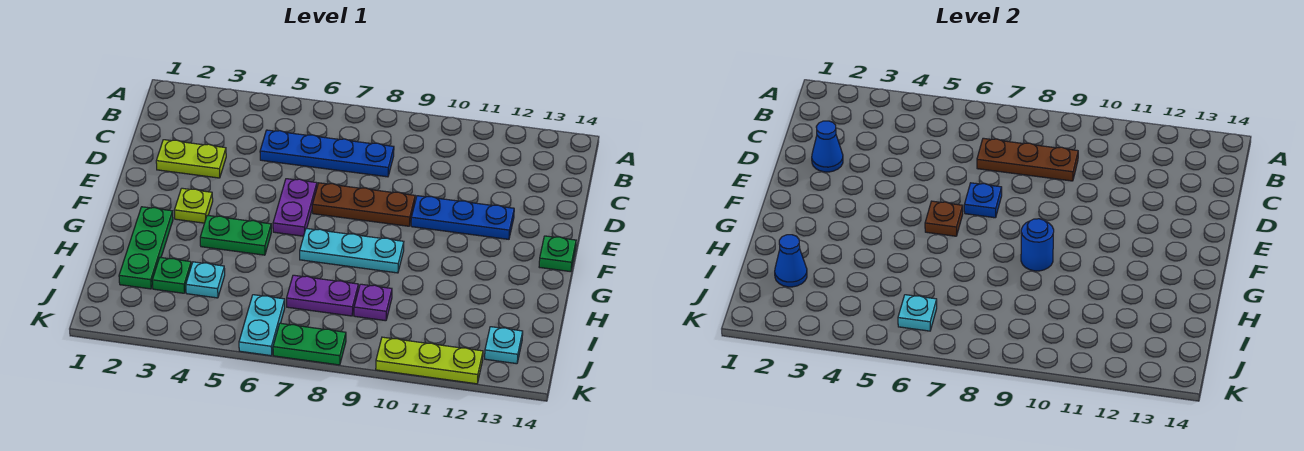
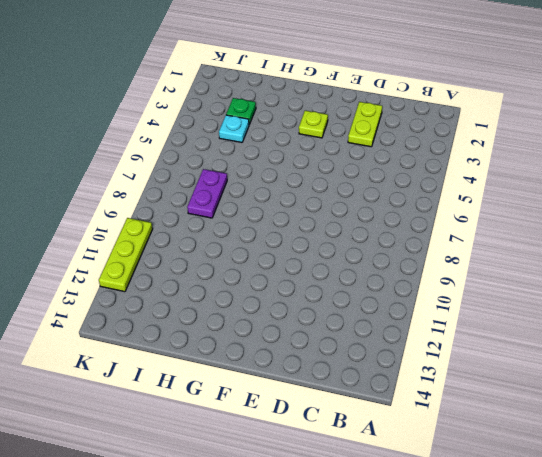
none -> blue 1x4 plate [260,130,394,177]
none -> purple 1x2 plate [273,179,317,236]
none -> brown 1x3 plate [312,183,415,226]

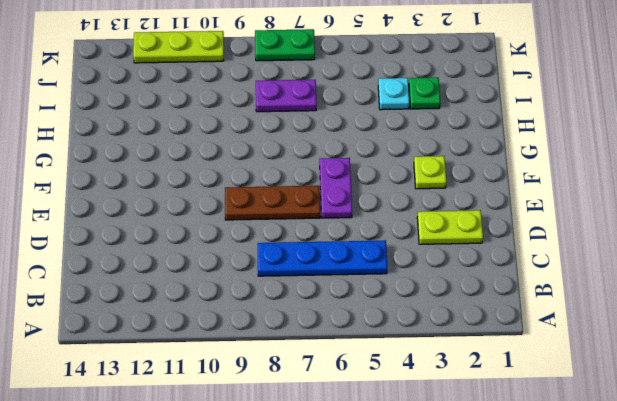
none -> blue 1x3 plate [411,196,514,239]
none -> green 1x1 plate [539,236,576,272]
none -> green 1x3 plate [119,207,173,289]

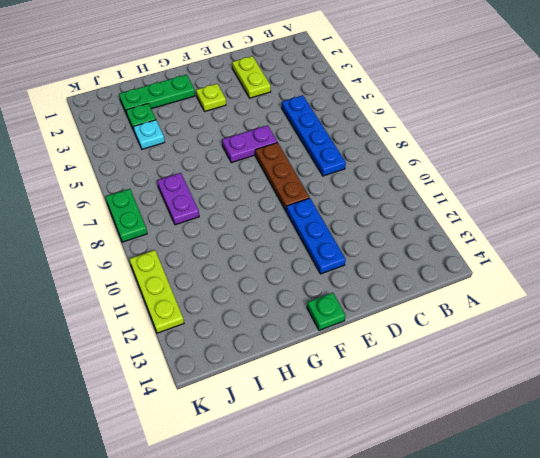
none -> green 1x2 plate [200,215,271,255]
none -> cyan 1x3 plate [300,228,404,273]
none -> purple 1x1 plate [354,284,392,321]

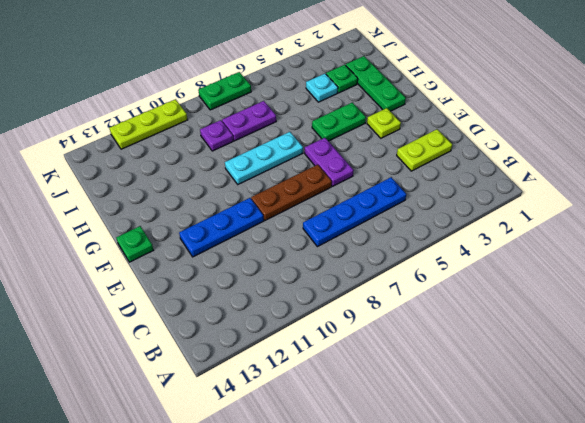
none -> cyan 1x2 plate [239,295,285,356]
none -> cyan 1x1 plate [485,327,523,364]
none -> brown 1x3 plate [977,138,1078,181]

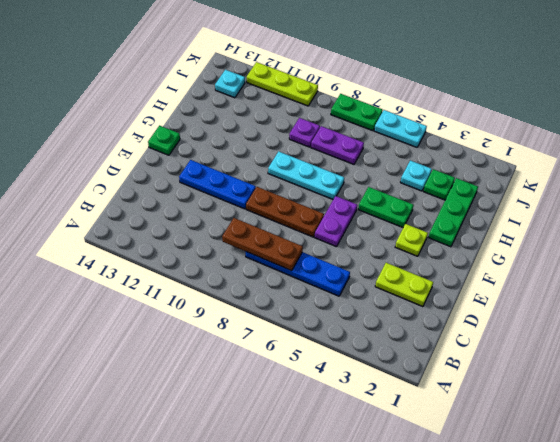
cyan 1x2 plate [374,110,427,147] -> cyan 1x2 plate turned to [239,295,285,356]
none -> blue 1x1 cone [812,121,843,172]
none -> blue 1x1 plate [964,183,1002,218]
none -> brown 1x1 plate [925,201,963,236]

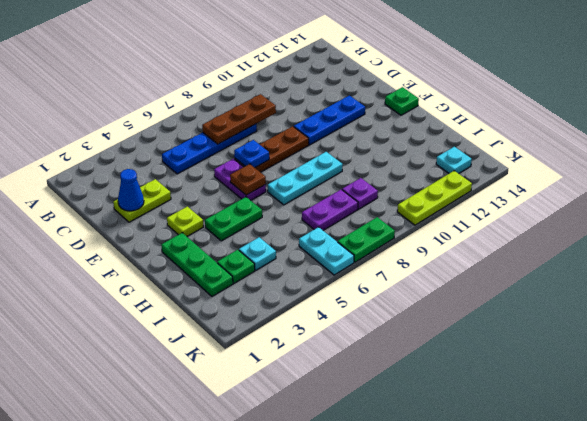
none -> blue 1x1 round brick [1021,219,1054,271]
none -> blue 1x1 cone [775,235,807,287]
none -> cyan 1x1 plate [898,295,937,331]

